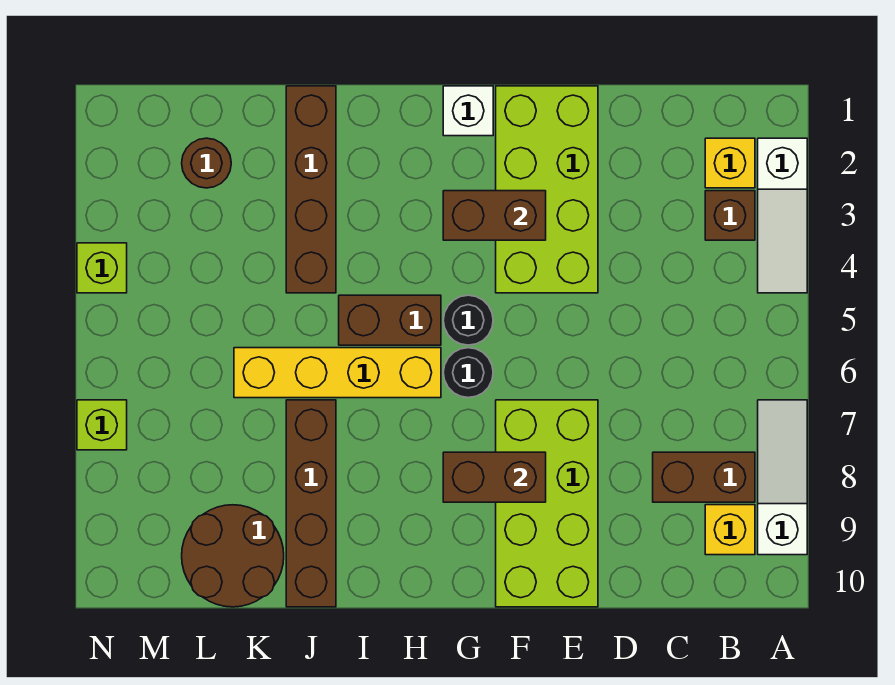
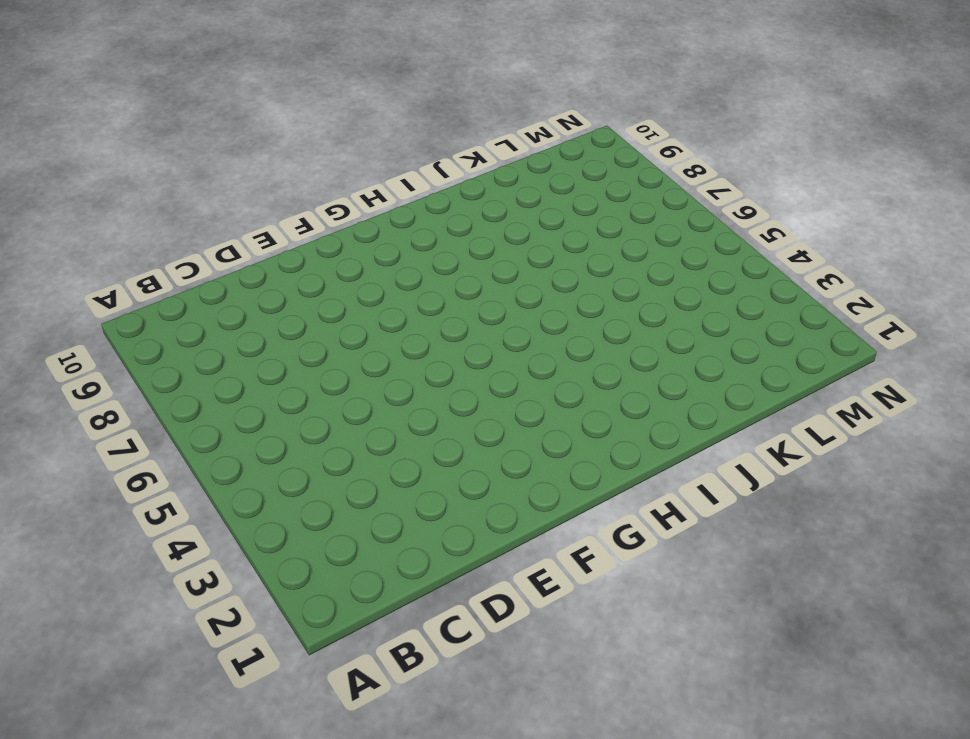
none -> white 1x3 slope [758,138,807,293]
none -> white 1x3 slope [758,400,807,555]
none -> yellow 1x1 brick [705,138,755,188]

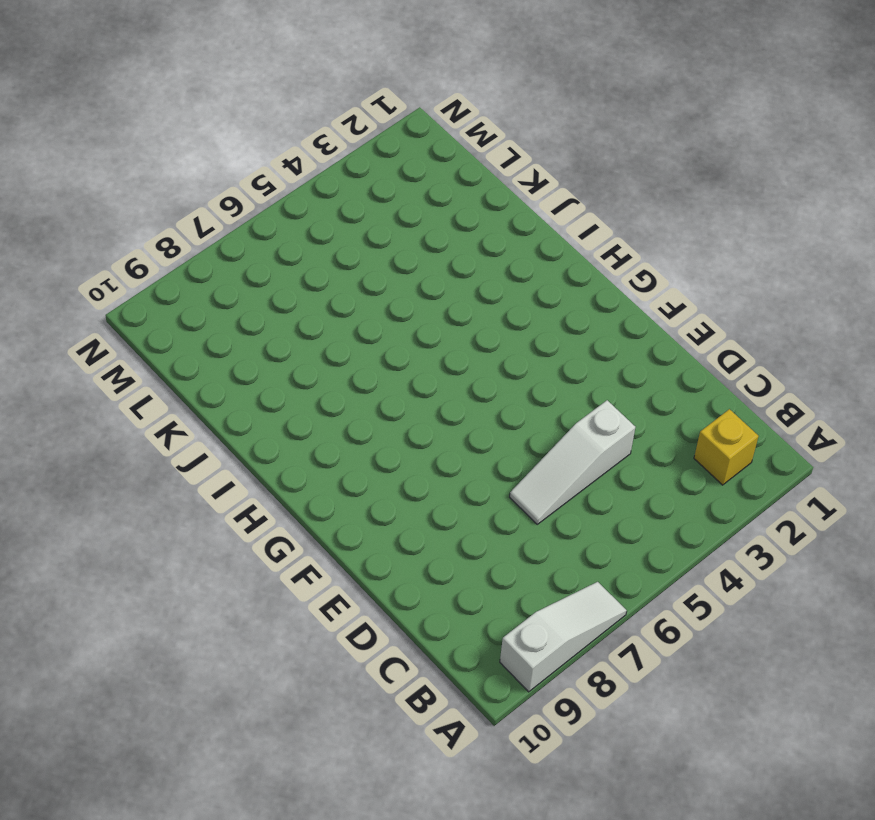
white 1x3 slope [510,400,635,524] -> white 1x3 slope moved to [758,138,807,293]
none -> brown 1x1 brick [705,191,755,240]
none -> brown 1x2 brick [653,452,755,502]
none -> yellow 1x1 brick [705,505,755,555]

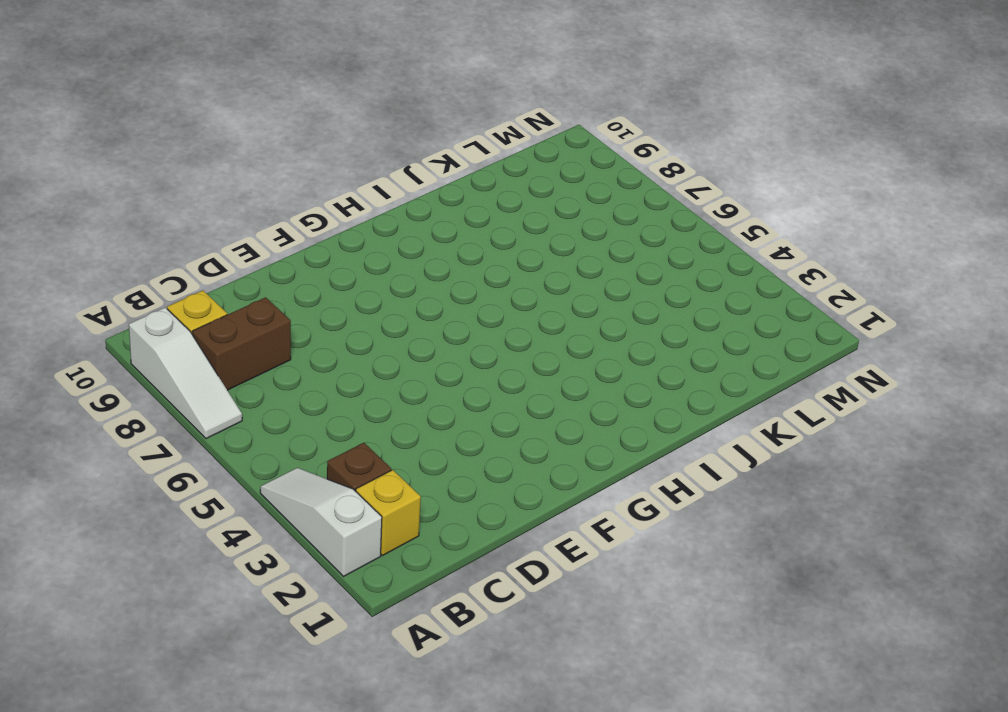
none -> lime 2x4 brick [496,86,598,293]
none -> lime 2x4 brick [496,400,598,607]
none -> white 1x1 brick [443,86,493,136]

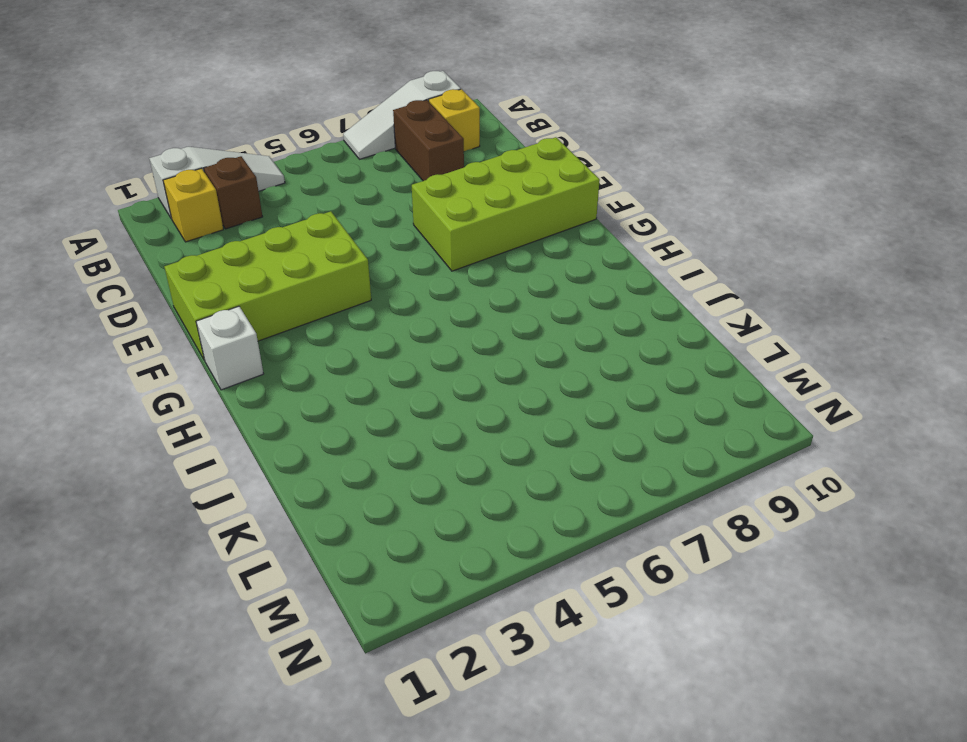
none -> black 1x1 round brick [443,295,493,345]
none -> black 1x1 round brick [443,348,493,398]
none -> brown 1x2 brick [339,295,441,345]

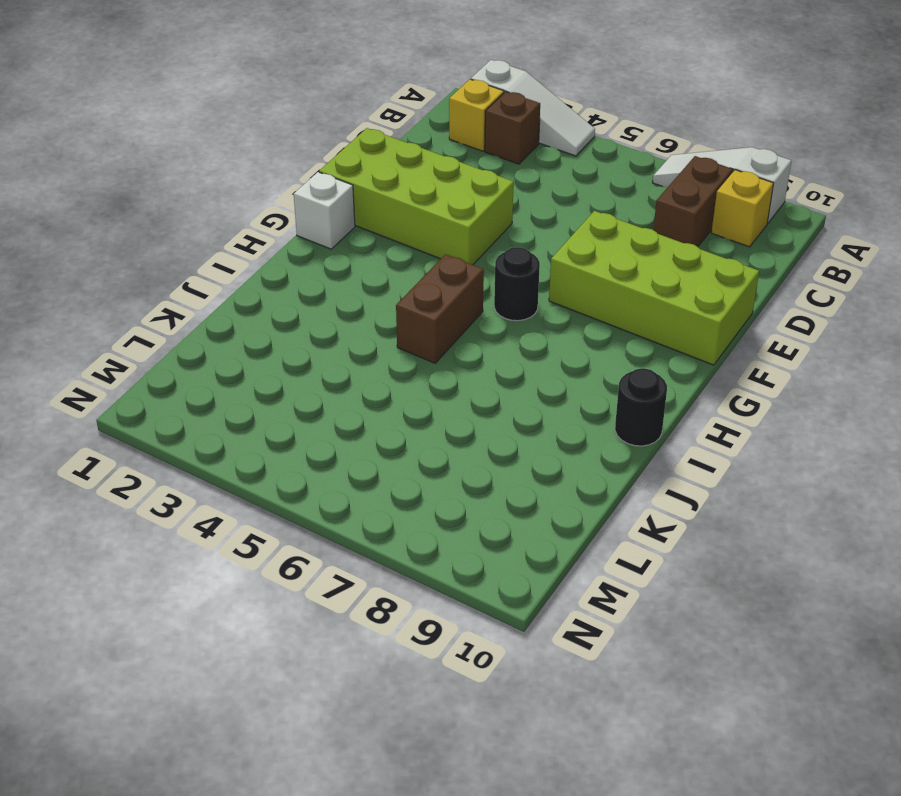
black 1x1 round brick [615,368,667,446] -> black 1x1 round brick moved to [443,295,493,345]
none -> yellow 1x4 brick [234,348,441,398]
none -> brown 1x4 brick [286,86,336,293]
none -> brown 1x4 brick [286,400,336,607]

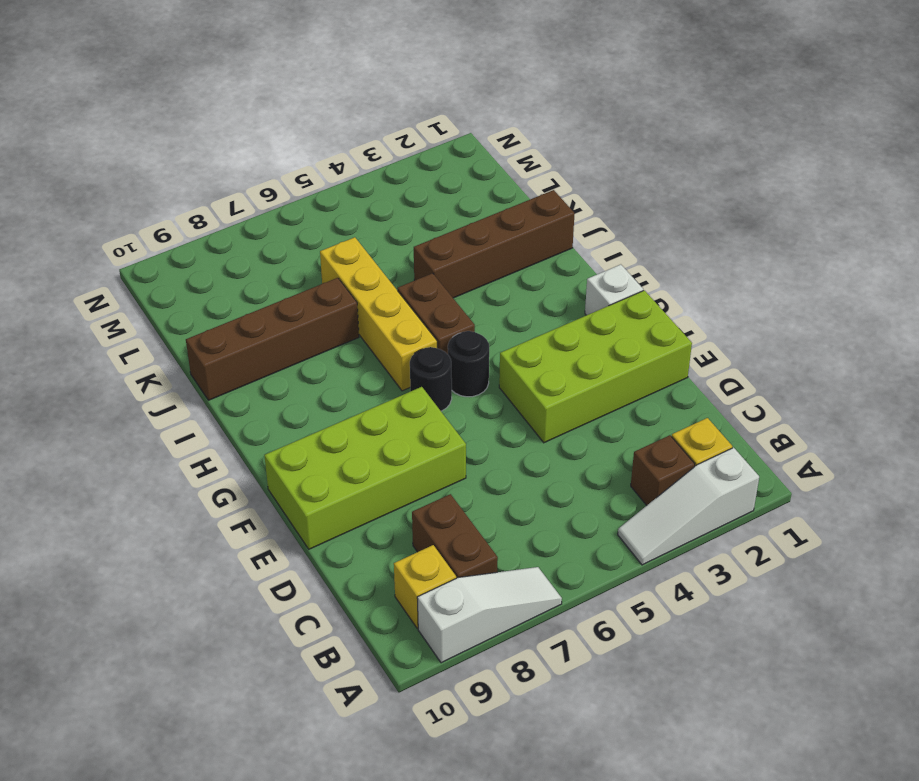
none -> brown 2x2 round brick [182,505,284,607]
none -> brown 1x1 round brick [182,138,231,188]
none -> lime 1x1 brick [77,243,127,293]

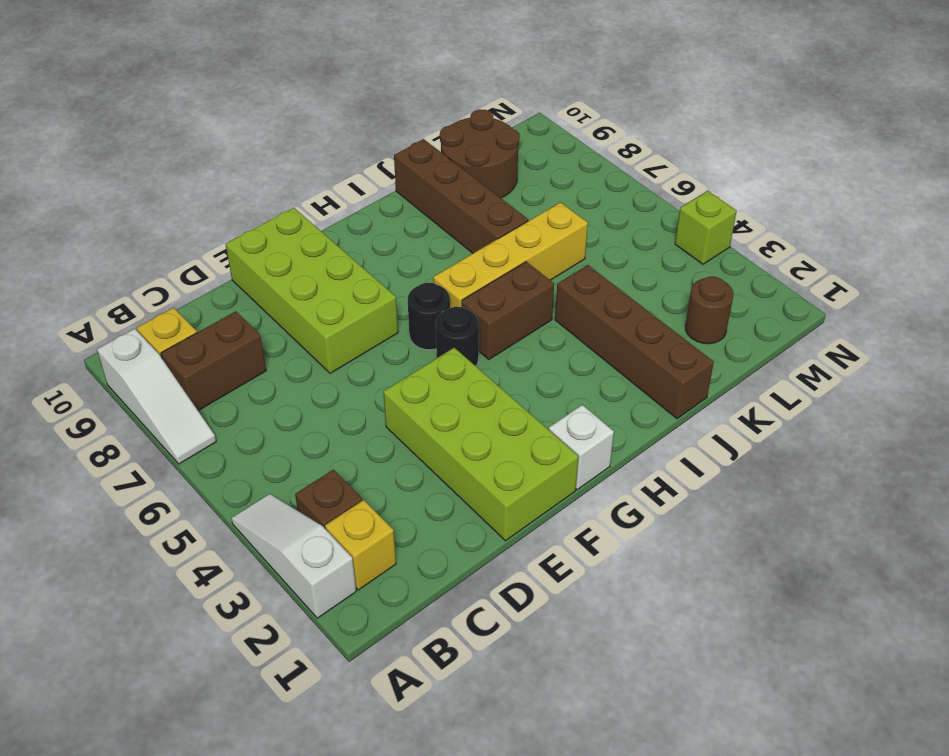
none -> lime 1x1 brick [77,400,127,450]
none -> brown 1x2 brick [443,191,546,240]
none -> brown 1x2 brick [443,452,546,502]

